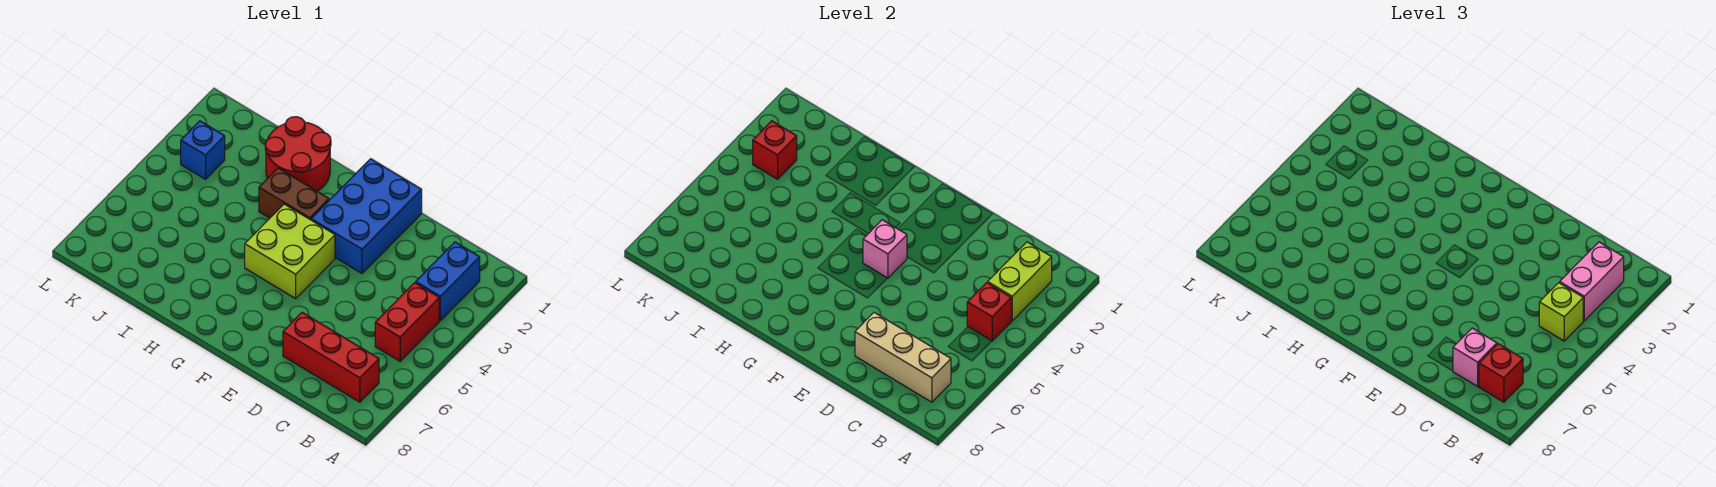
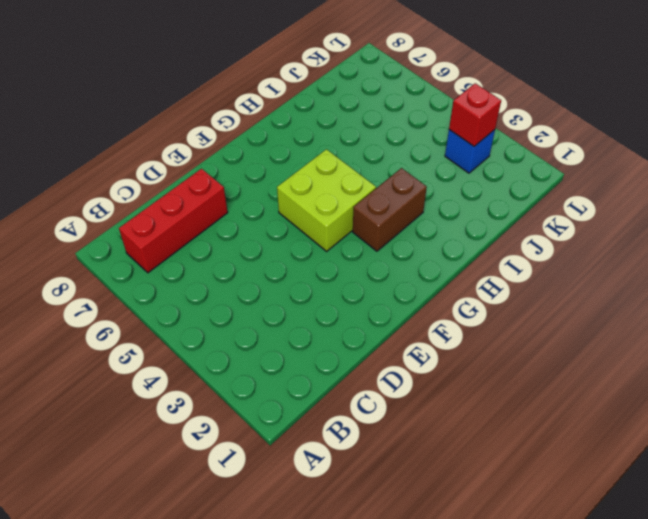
none -> blue 1x2 brick [416,242,480,321]
none -> red 1x2 brick [375,283,439,361]
none -> blue 2x3 brick [311,159,422,273]

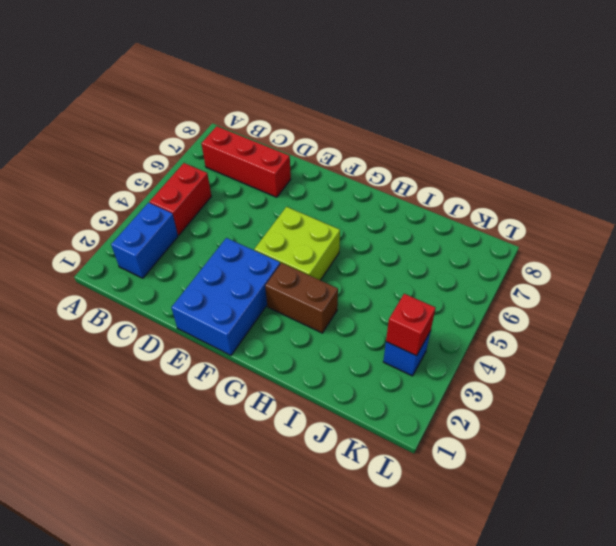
none -> red 2x2 round brick [265,117,331,191]
none -> lime 1x2 brick [988,242,1052,321]
none -> red 1x1 brick [967,283,1011,341]

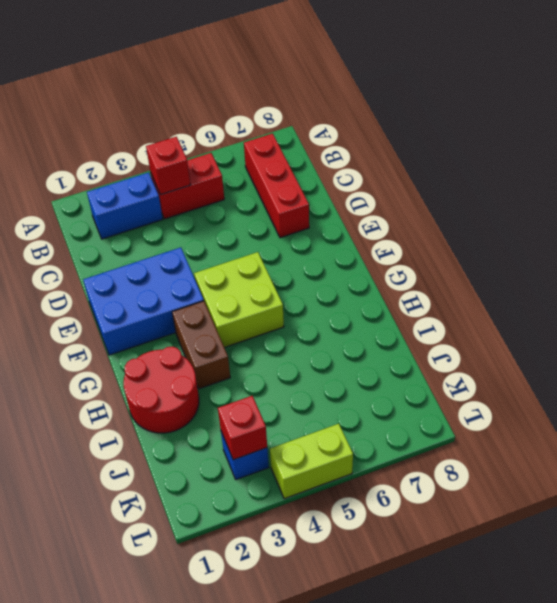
lime 1x2 brick [270,424,353,499] -> lime 1x2 brick moved to [988,242,1052,321]
none -> tan 1x3 brick [855,312,951,402]
none -> pink 1x1 brick [863,220,907,278]
none -> pink 1x2 brick [1560,242,1624,321]

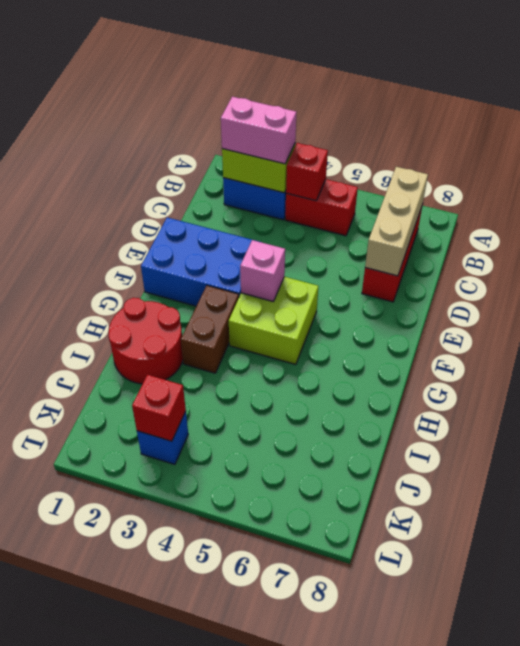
none -> lime 1x1 brick [1539,283,1583,341]
none -> red 1x1 brick [1479,344,1523,402]
none -> pink 1x1 brick [1453,328,1497,386]

